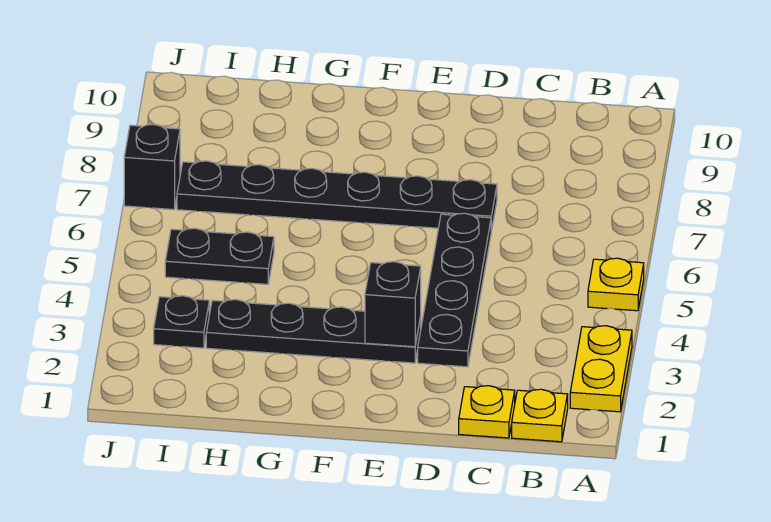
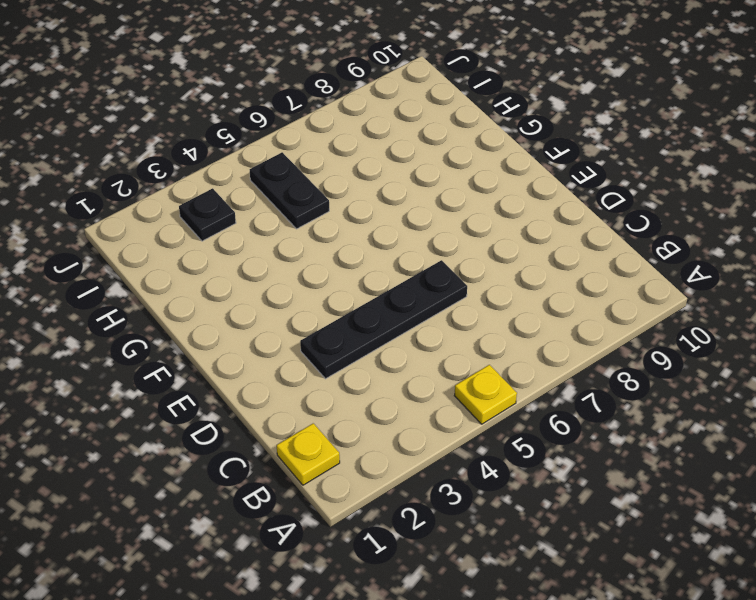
none -> yellow 1x2 plate [570,326,632,412]
none -> yellow 1x1 plate [459,386,515,438]

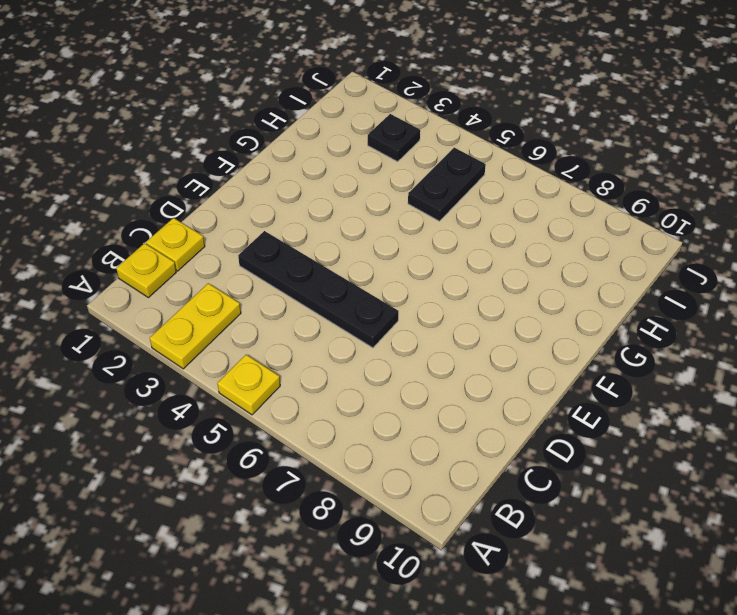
yellow 1x2 plate [150,283,241,369] -> yellow 1x2 plate turned to [570,326,632,412]
none -> black 1x6 plate [177,161,497,232]
none -> black 1x4 plate [206,300,421,363]

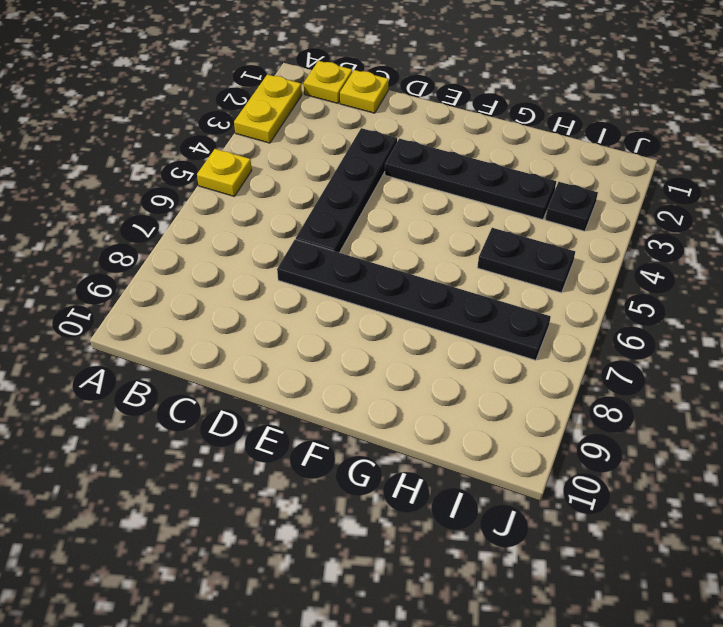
none -> black 1x1 brick [124,124,180,210]
none -> black 1x1 brick [365,262,421,347]

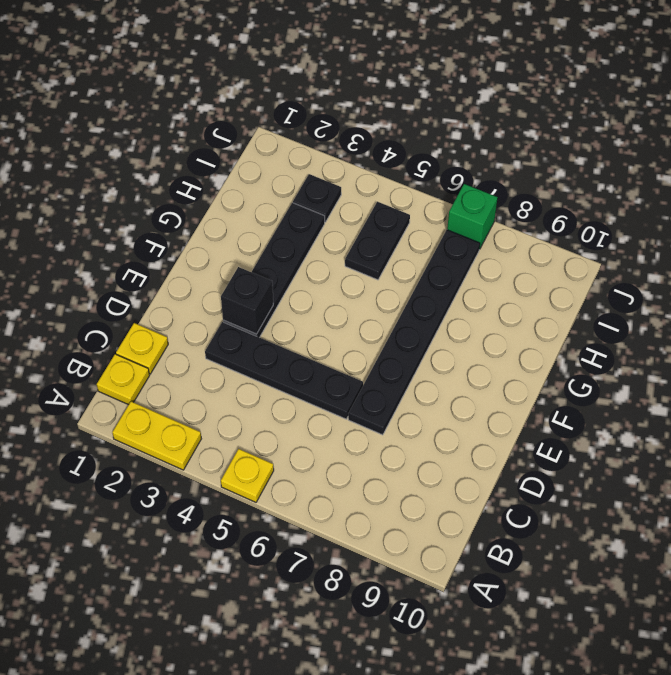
green 1x1 brick [447,184,498,249] -> black 1x1 brick [124,124,180,210]

